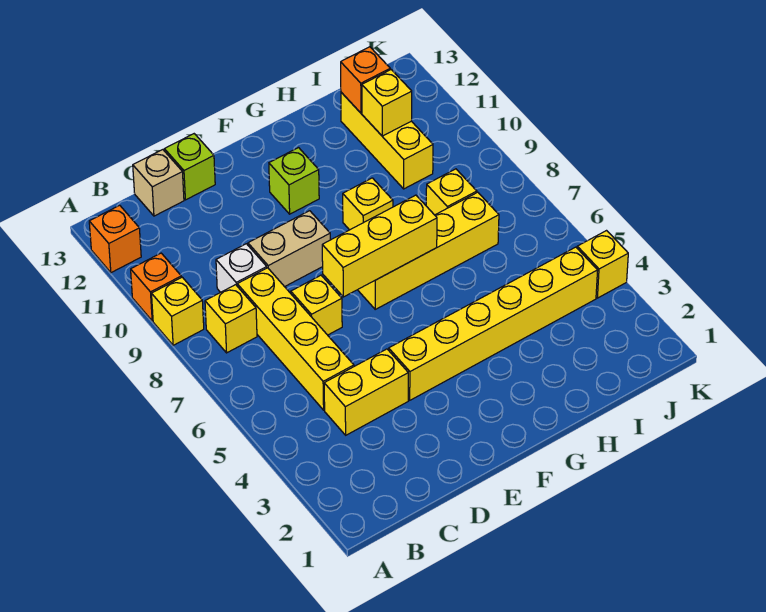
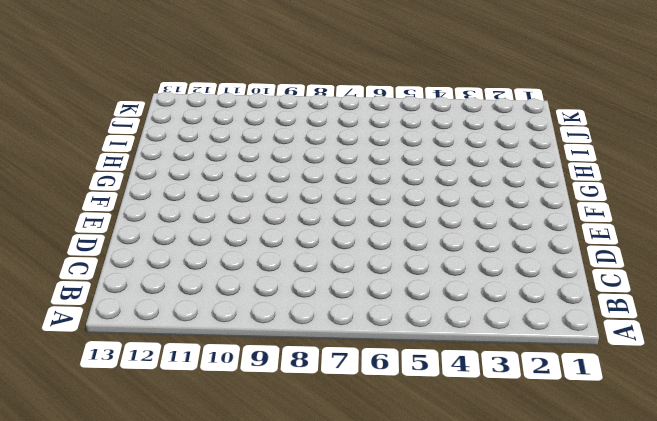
none -> yellow 1x1 brick [152,277,204,345]
none -> orange 1x1 brick [131,253,181,321]
none -> orange 1x1 brick [89,205,141,273]

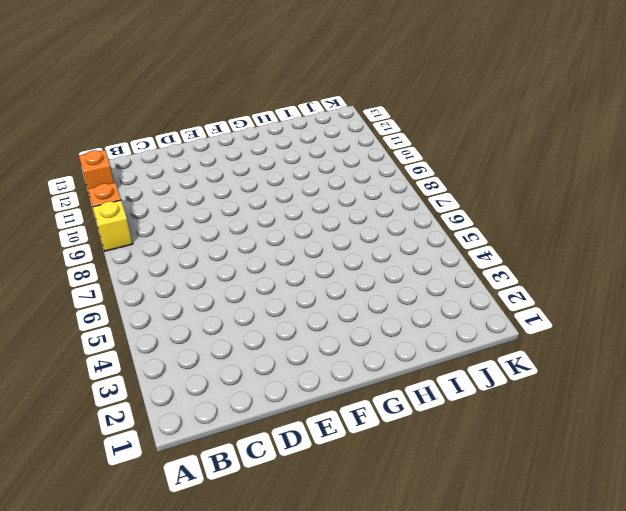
none -> yellow 1x1 brick [205,285,257,353]
none -> yellow 1x2 brick [324,349,408,435]
none -> yellow 1x4 brick [237,268,354,410]

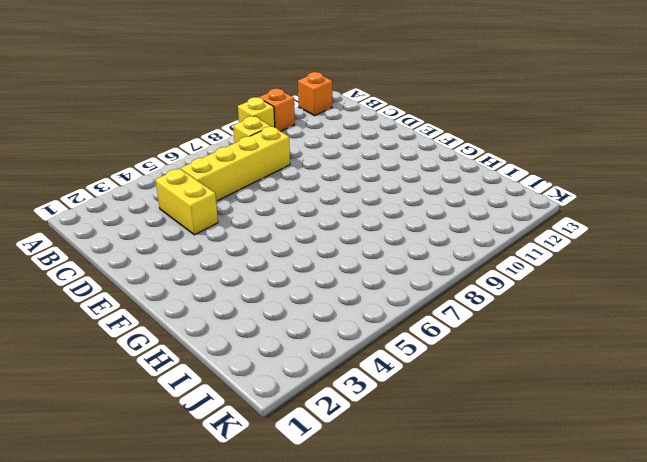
none -> white 1x1 brick [216,244,267,292]
none -> tan 1x1 brick [133,150,184,216]
none -> yellow 1x1 brick [291,275,342,335]

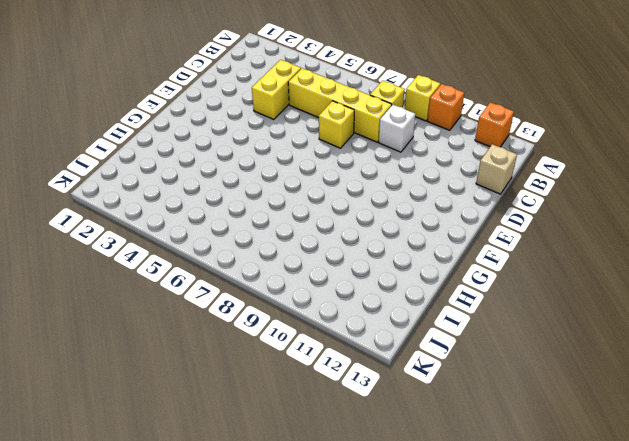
none -> tan 1x2 brick [248,211,330,287]
none -> lime 1x1 brick [164,134,215,200]
none -> yellow 1x6 brick [389,247,598,400]

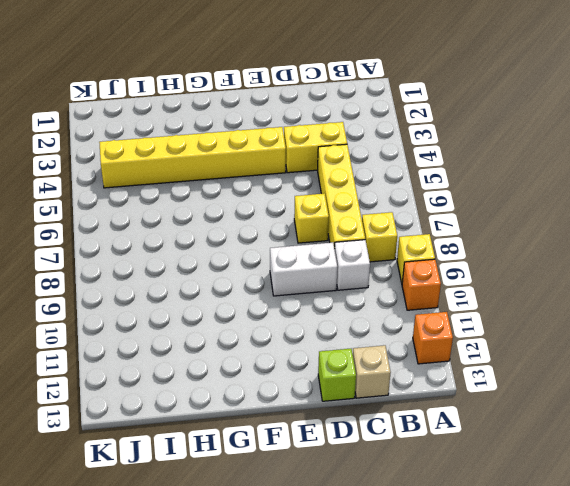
white 1x2 brick [270,242,337,296] -> tan 1x2 brick [248,211,330,287]
none -> yellow 1x4 brick [358,192,499,309]
none -> lime 1x1 brick [269,148,319,214]
none -> yellow 1x1 brick [343,178,393,230]

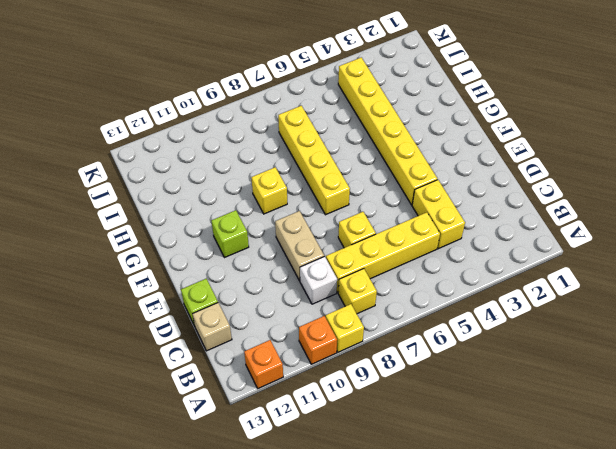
none -> yellow 1x1 brick [426,169,477,215]
none -> yellow 1x3 brick [341,92,433,189]
none -> yellow 1x1 brick [577,231,628,298]

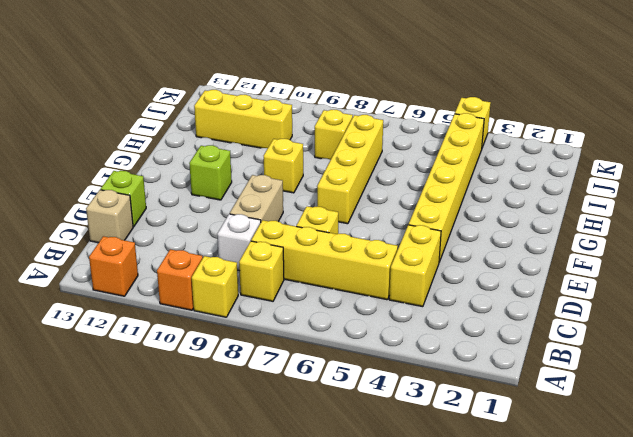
none -> yellow 1x3 brick [322,195,437,297]
none -> yellow 1x1 brick [362,70,412,136]
none -> orange 1x1 brick [341,47,390,113]

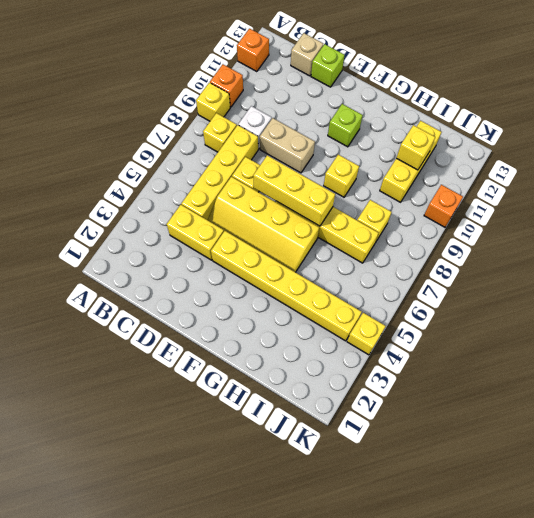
yellow 2x4 slope [208,177,319,272] -> none
orange 1x1 brick [424,185,463,227] -> orange 1x1 brick moved to [341,47,390,113]

